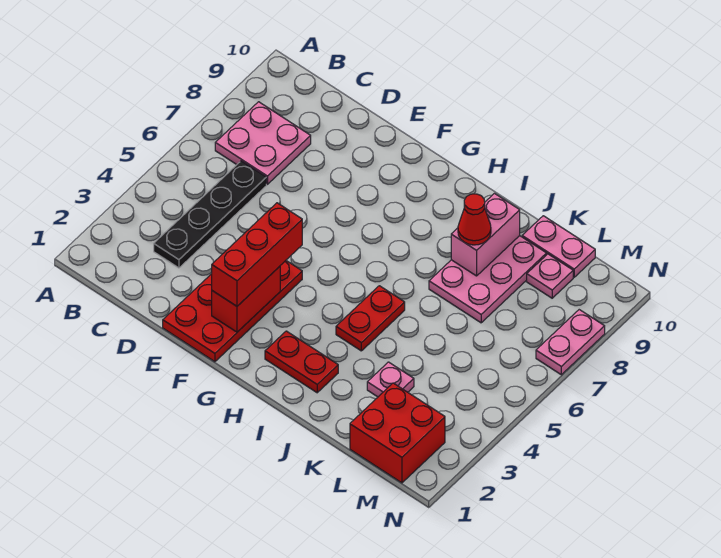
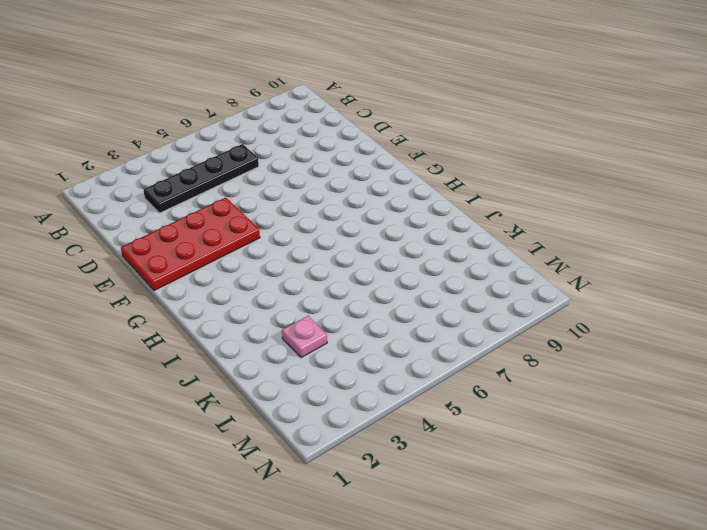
none -> pink 2x2 plate [215,102,311,184]
none -> red 1x2 plate [265,331,338,393]
none -> red 1x2 plate [336,286,405,351]

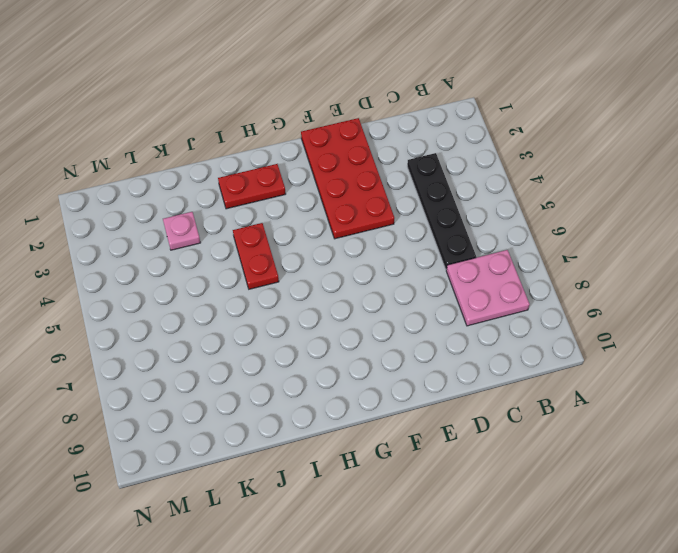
none -> pink 2x3 plate [429,236,547,323]
none -> pink 1x2 plate [522,216,595,277]
none -> red 2x2 brick [350,383,445,483]

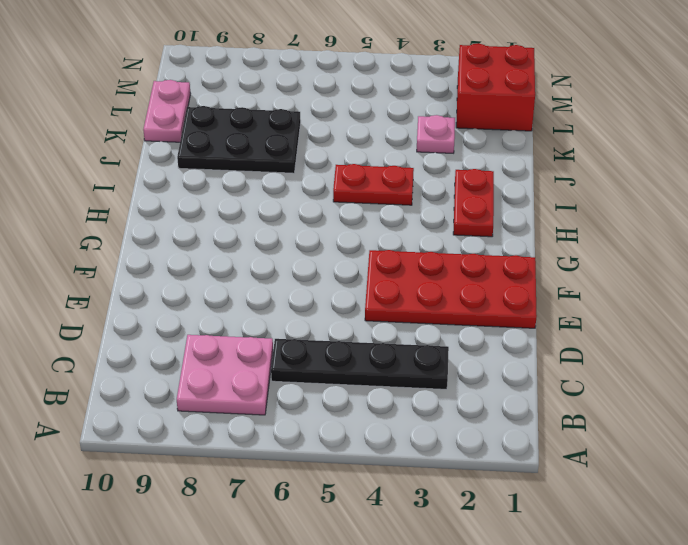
black 2x3 plate [177,106,301,173] -> pink 2x3 plate [429,236,547,323]
none -> pink 1x1 plate [527,254,573,298]
none -> pink 1x2 plate [536,310,605,375]
none -> red 1x2 brick [212,266,280,332]

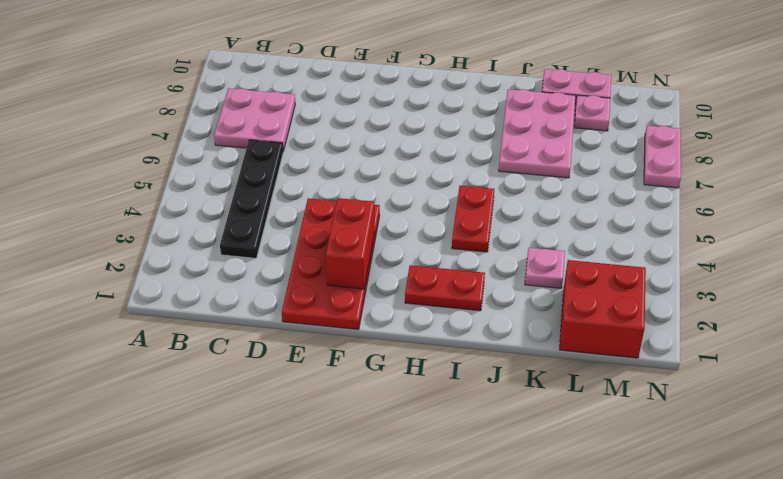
none -> pink 1x2 brick [451,193,520,276]
none -> red 1x3 brick [212,203,302,306]
none -> red 1x1 cone [458,194,491,245]

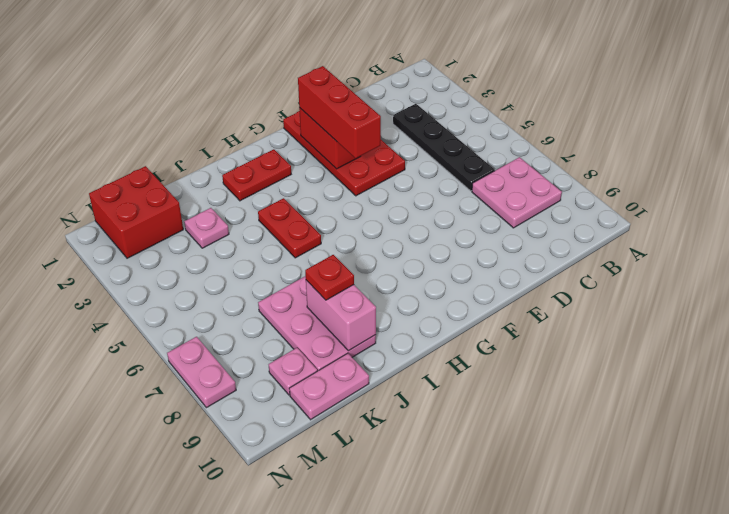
red 1x1 plate [305,255,354,300] -> red 1x1 cone [458,194,491,245]

